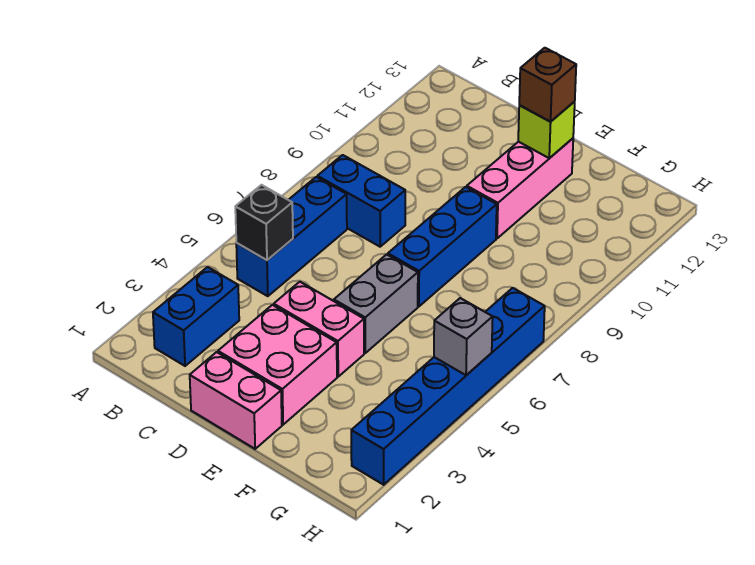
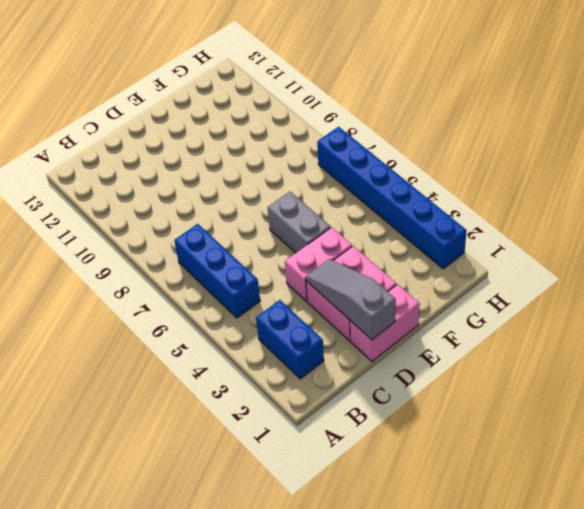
grey 1x3 slope [306,259,396,340] -> none
none -> blue 1x2 brick [317,155,405,247]
none -> blue 1x3 brick [388,187,497,307]
none -> pink 1x3 brick [467,138,573,238]

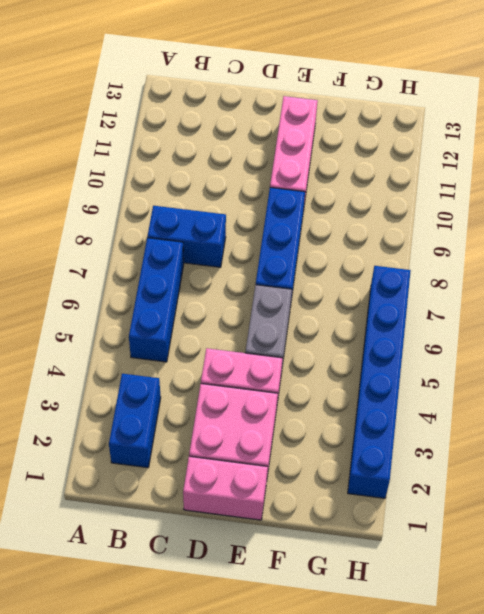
none -> black 1x1 brick [235,185,293,260]
none -> lime 1x1 brick [518,102,575,158]
none -> grey 1x1 brick [434,298,493,375]

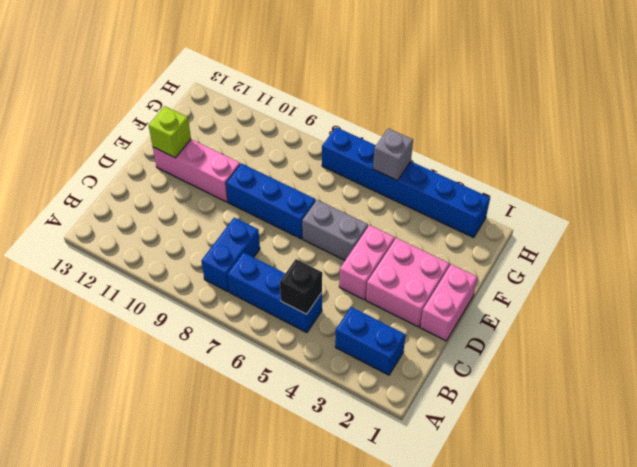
none -> brown 1x1 brick [519,48,576,122]

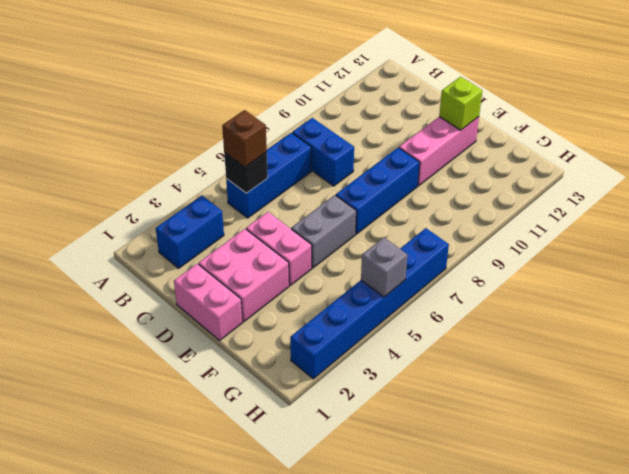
brown 1x1 brick [222,110,267,167] -> brown 1x1 brick moved to [519,48,576,122]

